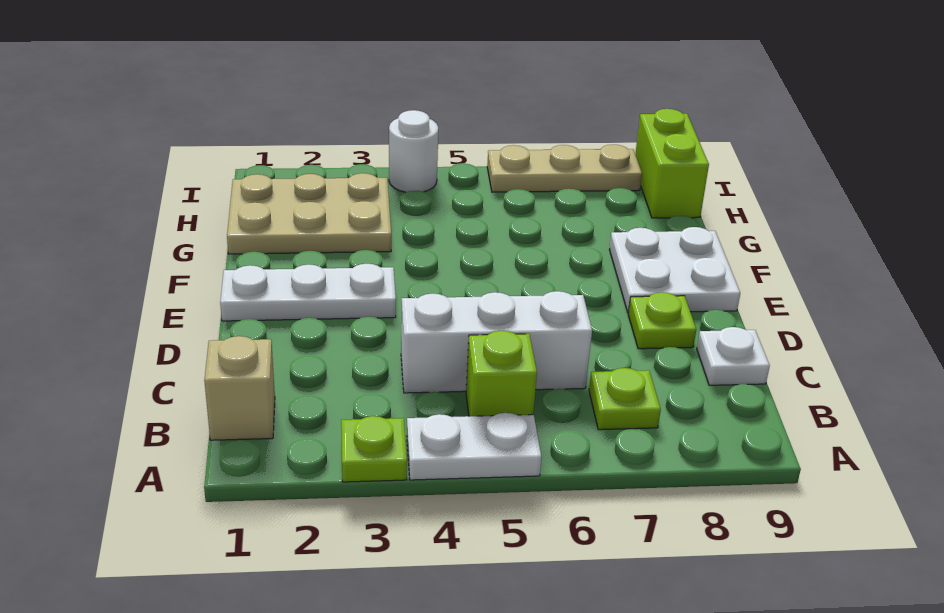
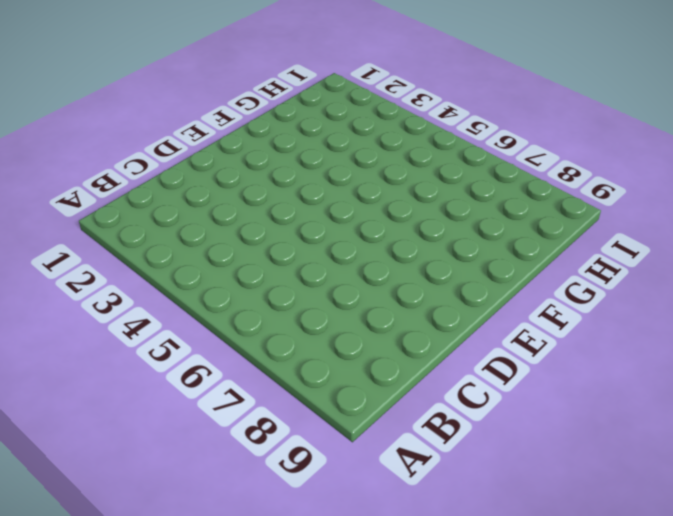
none -> lime 1x1 plate [341,416,407,482]
none -> white 1x2 plate [407,413,541,480]
none -> tan 1x1 brick [204,336,275,440]

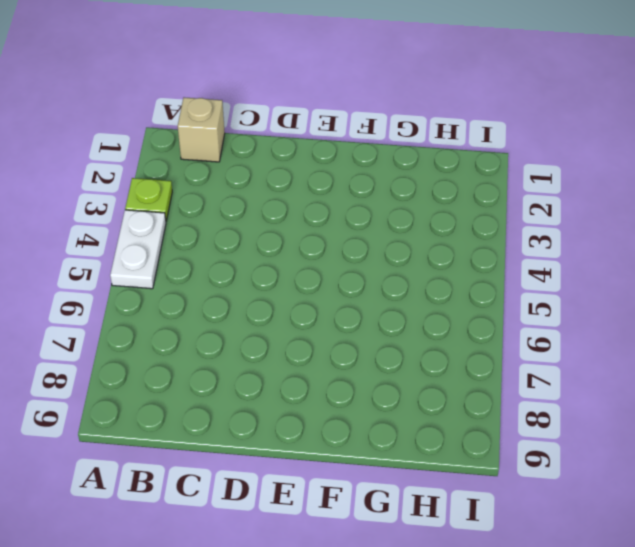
none -> lime 1x1 brick [466,331,537,416]
none -> lime 1x1 plate [589,368,661,430]
none -> white 1x3 brick [401,291,592,393]

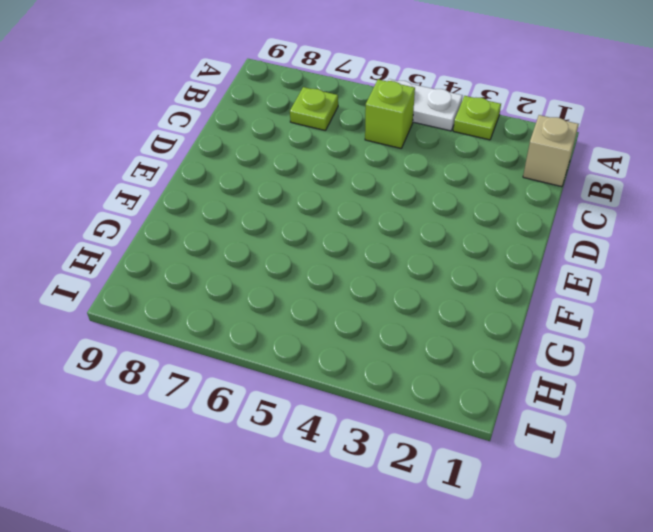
none -> white 1x3 brick [401,291,592,393]
none -> white 1x1 plate [697,327,770,385]
none -> lime 1x1 plate [628,292,696,349]

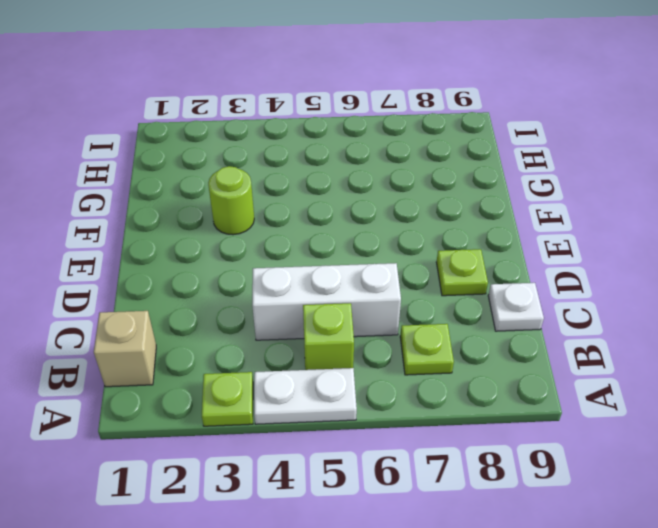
lime 1x1 round brick [208,166,254,235] -> none
none -> white 1x3 plate [220,264,396,321]
none -> white 2x2 plate [609,227,740,312]
none -> tan 2x3 plate [227,173,391,254]

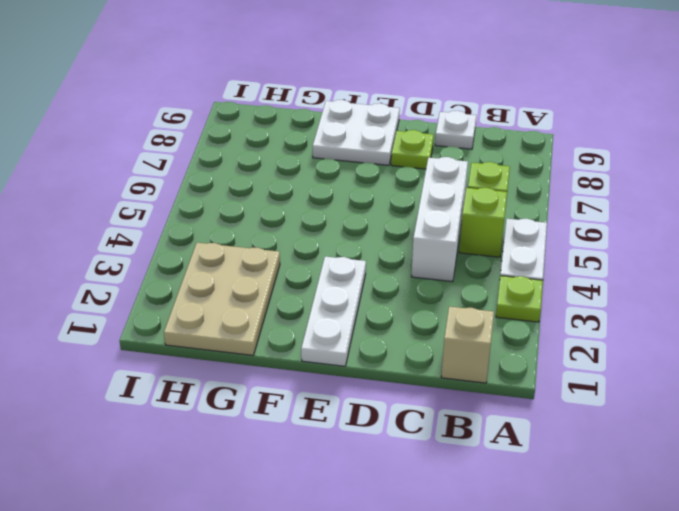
none -> lime 1x2 brick [635,109,709,218]
none -> white 1x1 round brick [389,110,438,192]
none -> tan 1x3 plate [487,145,642,192]

